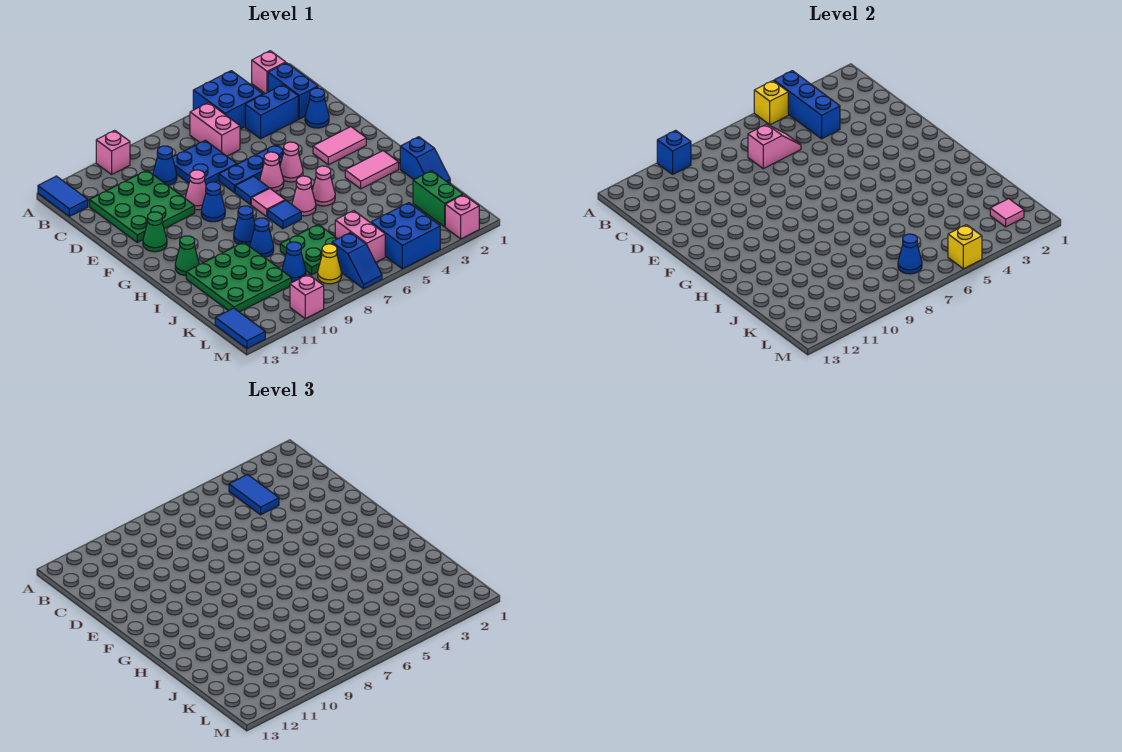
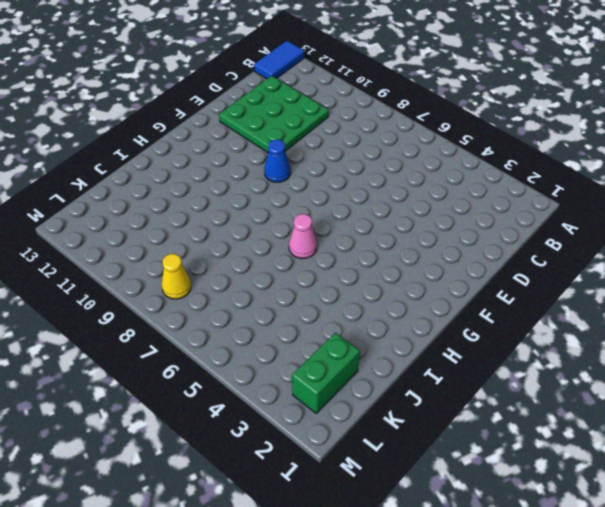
none -> pink 1x1 brick [252,51,286,94]
none -> blue 2x2 brick [193,71,263,129]
none -> pink 1x1 brick [96,130,130,174]
none -> blue 1x2 brick [268,63,318,119]

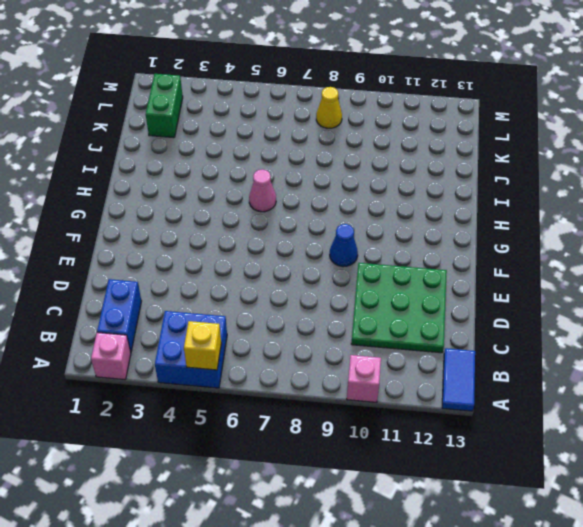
none -> pink 1x2 brick [190,103,240,156]
none -> blue 1x2 brick [245,85,298,139]
none -> blue 2x2 plate [172,140,237,185]
none -> blue 1x1 cone [153,146,177,185]

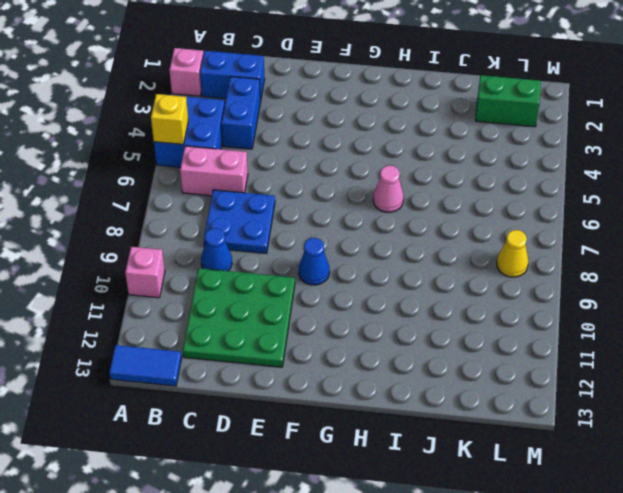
none -> blue 1x1 cone [305,88,329,128]
none -> blue 1x3 plate [219,145,284,193]
none -> pink 1x1 cone [185,170,206,210]
none -> pink 1x2 tile [313,127,366,165]

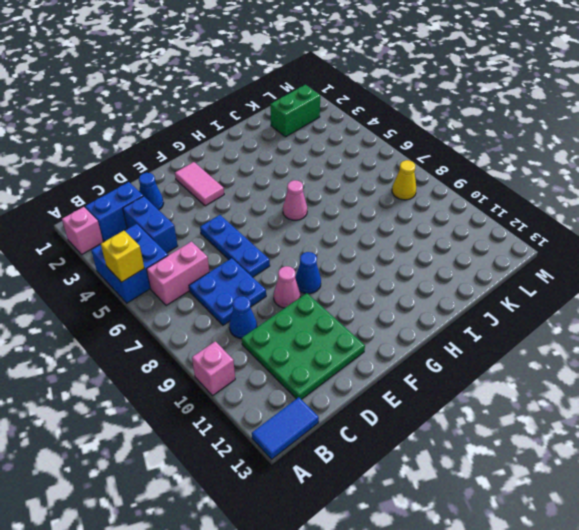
none -> pink 1x1 cone [280,142,303,182]
none -> pink 1x1 cone [260,152,284,192]
none -> blue 1x1 tile [235,176,269,205]
none -> green 1x1 cone [143,212,167,252]

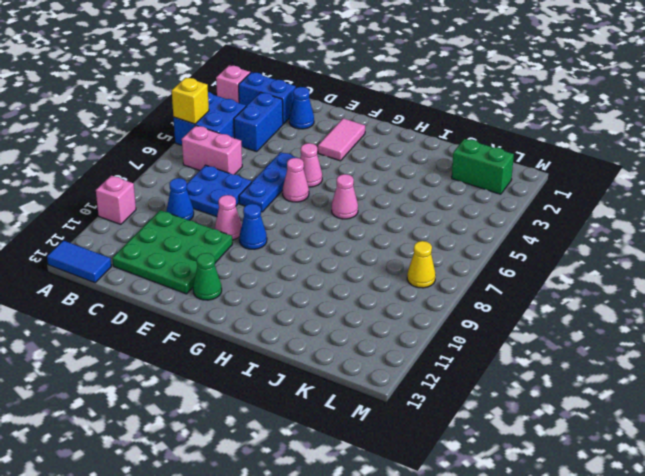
none -> blue 1x1 tile [235,176,269,205]
none -> pink 1x1 tile [251,188,285,217]
none -> pink 1x2 tile [345,151,399,189]
none -> pink 1x1 cone [312,166,335,206]

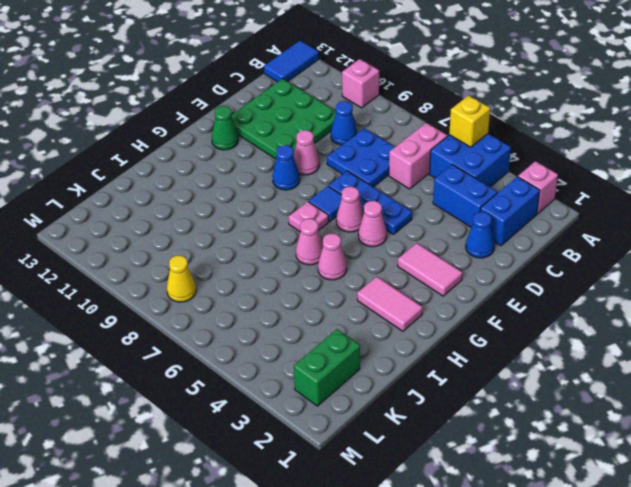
pink 1x1 plate [289,202,329,232] -> pink 1x1 tile [251,188,285,217]
none -> blue 1x1 tile [268,200,301,229]
none -> blue 1x1 cone [234,206,254,245]
none -> green 1x1 cone [175,236,199,276]
none -> blue 1x2 slope [400,137,450,184]

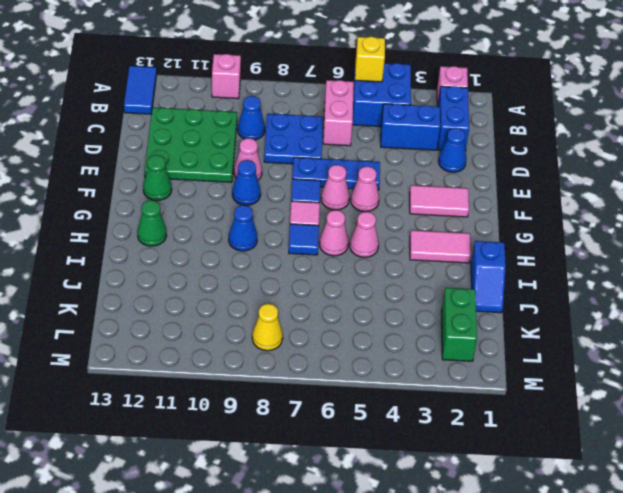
none -> blue 1x1 cone [250,218,274,258]
none -> green 3x3 plate [186,242,291,312]
none -> green 2x2 plate [280,224,337,275]
none -> pink 1x2 brick [335,211,385,262]

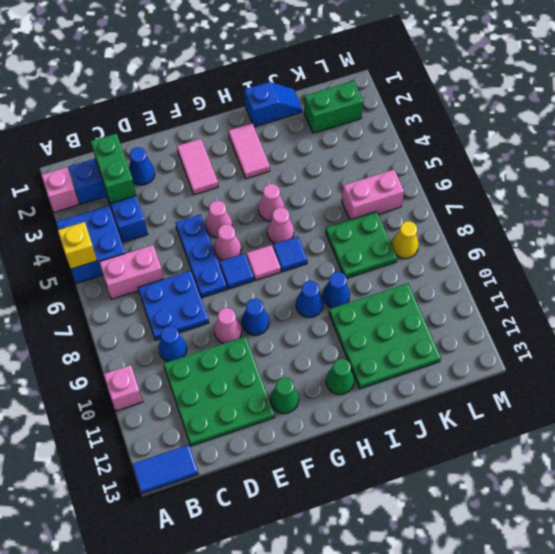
green 1x2 brick [91,133,136,203] -> none
none -> blue 1x1 cone [282,242,306,282]
none -> blue 2x2 brick [371,203,440,269]
none -> blue 1x2 slope [332,233,382,289]
none -> blue 1x2 tile [215,308,265,348]

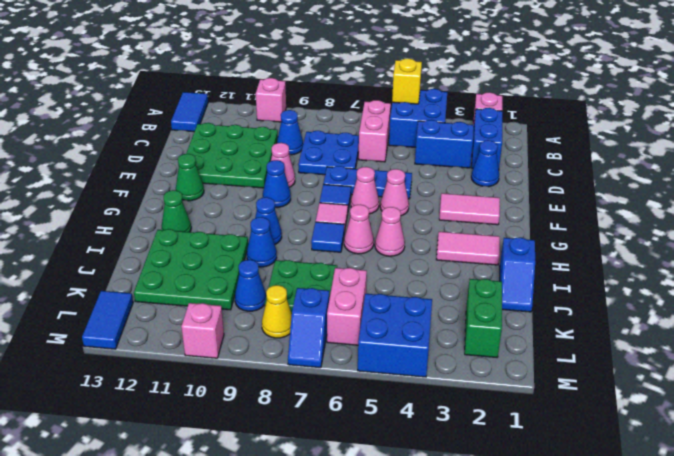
none -> pink 1x1 brick [445,195,479,239]
none -> blue 1x3 brick [774,71,840,139]
none -> blue 1x1 brick [657,130,691,174]
none -> pink 1x2 slope [748,124,801,169]

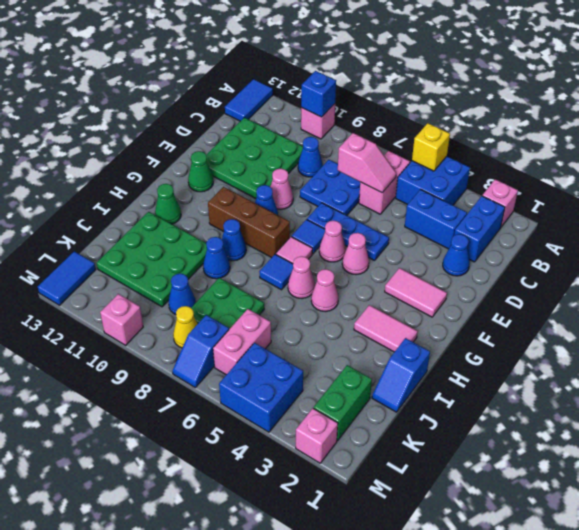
brown 1x3 brick [208,187,290,258] -> none
none -> blue 1x3 brick [774,71,840,139]
none -> pink 1x1 tile [990,199,1024,227]
none -> blue 1x1 cone [898,234,922,274]
none -> yellow 1x1 brick [948,225,982,269]

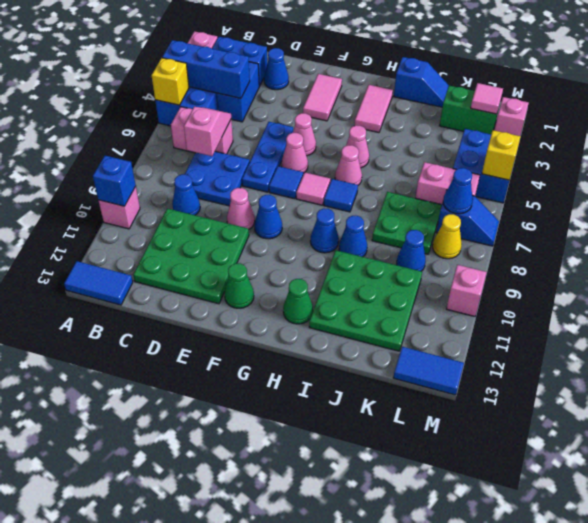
none -> blue 1x2 tile [229,475,279,515]

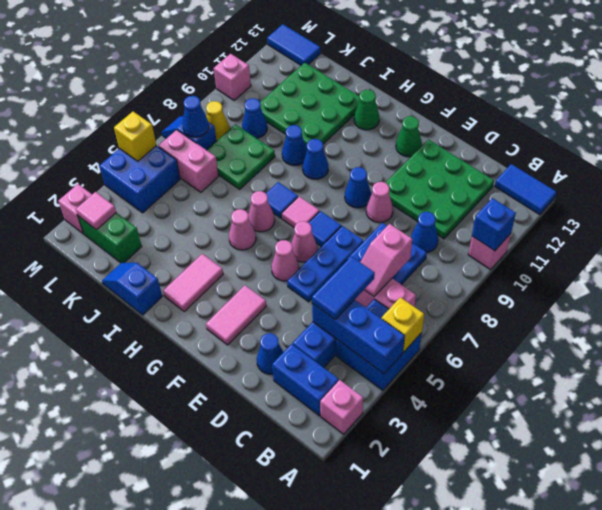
blue 1x2 tile [312,257,375,319] -> blue 1x2 tile turned to [229,475,279,515]

